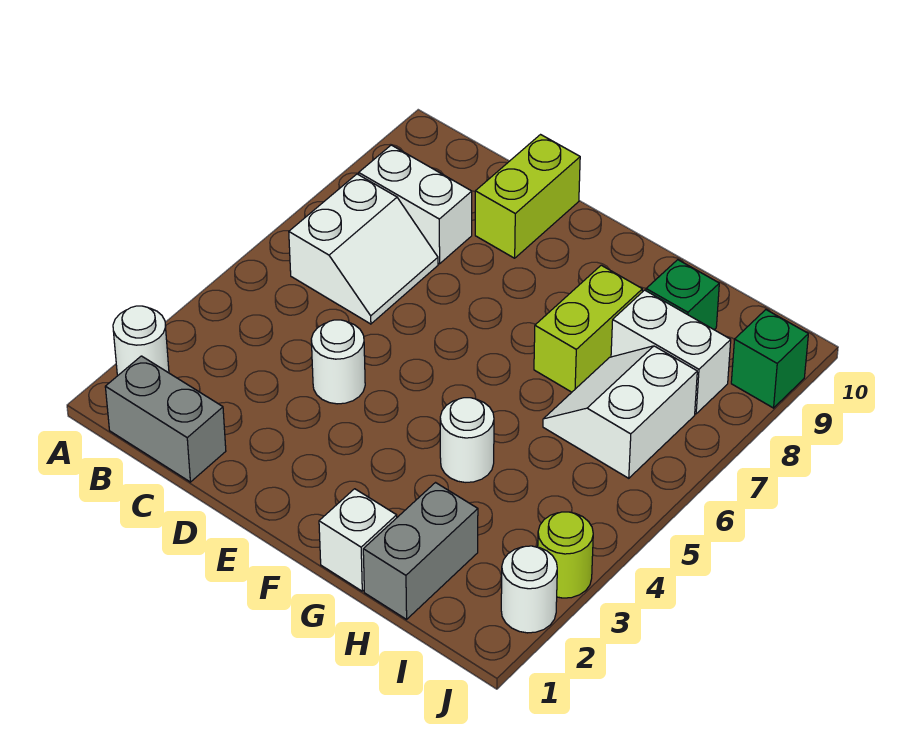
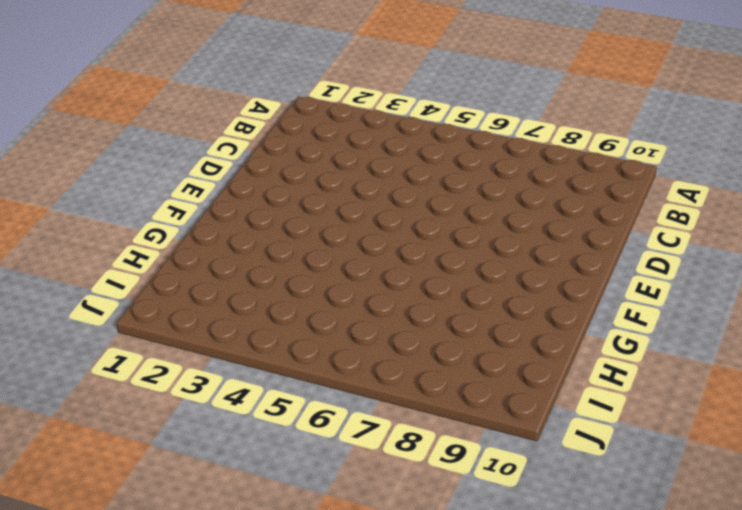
none -> white 1x1 round brick [113,306,169,376]
none -> grey 1x2 brick [105,356,226,482]
none -> white 2x2 slope [289,174,438,324]

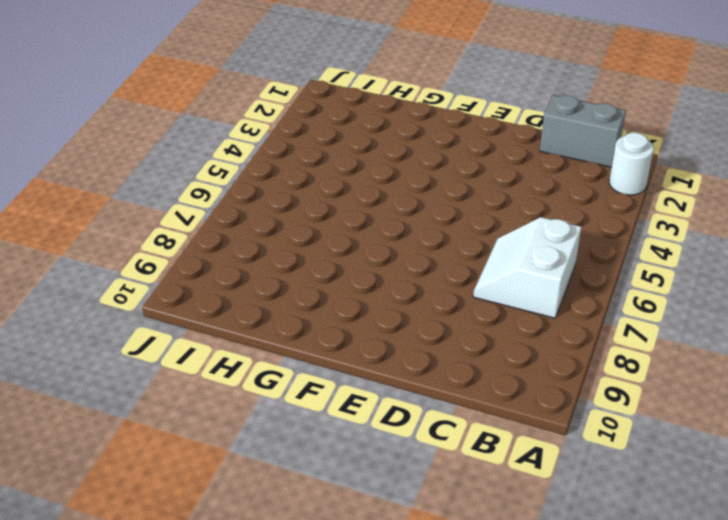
none -> white 1x2 brick [359,145,472,264]
none -> white 1x1 round brick [311,320,365,404]
none -> lime 1x2 brick [475,135,580,258]

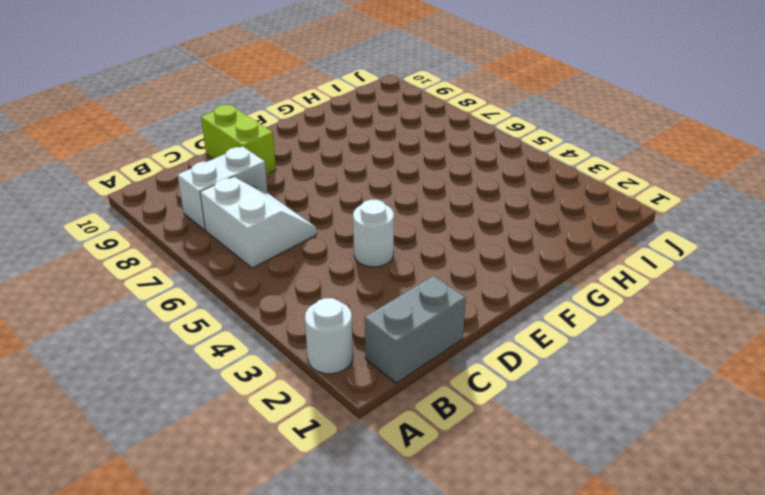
none -> white 1x1 brick [319,489,397,591]
none -> white 1x1 round brick [440,398,494,482]
none -> lime 1x2 brick [534,265,642,392]

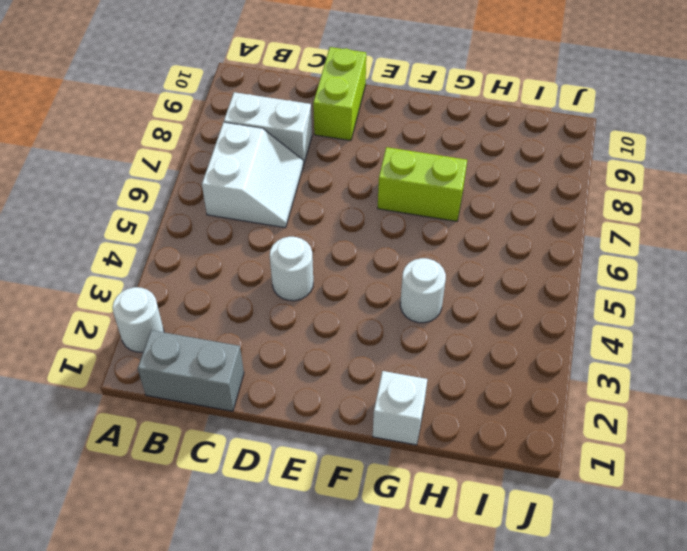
lime 1x2 brick [378,147,467,221] -> lime 1x2 brick turned to [534,265,642,392]
none -> grey 1x2 brick [363,483,478,619]
none -> white 2x2 slope [543,346,697,478]
none -> white 1x2 brick [611,290,731,414]

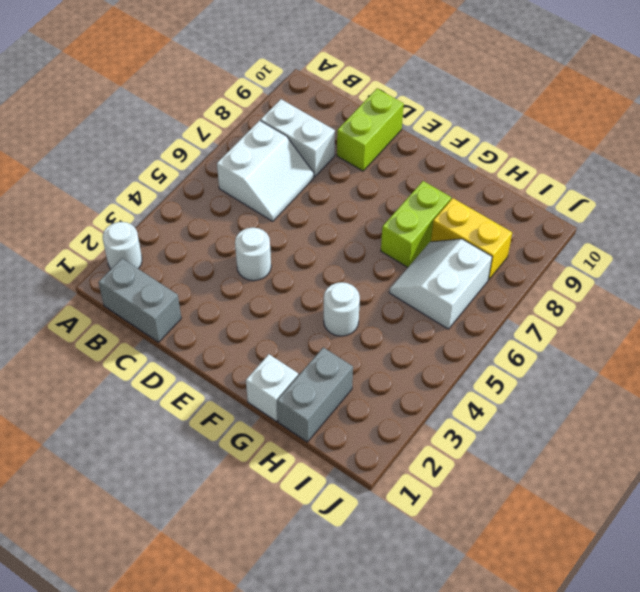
yellow 1x2 brick [431,198,512,280] -> white 1x2 brick [611,290,731,414]
none -> green 1x1 brick [646,260,719,330]
none -> white 1x1 round brick [501,546,557,633]
none -> lime 1x1 round brick [538,512,593,598]

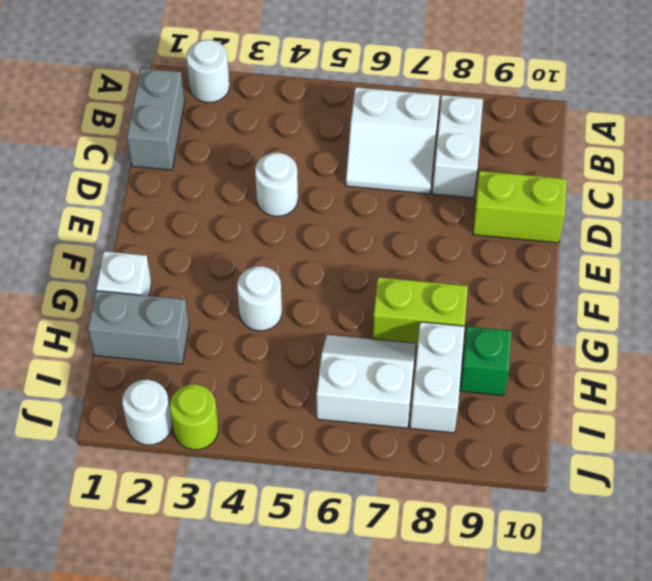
none -> green 1x1 brick [731,310,808,408]

